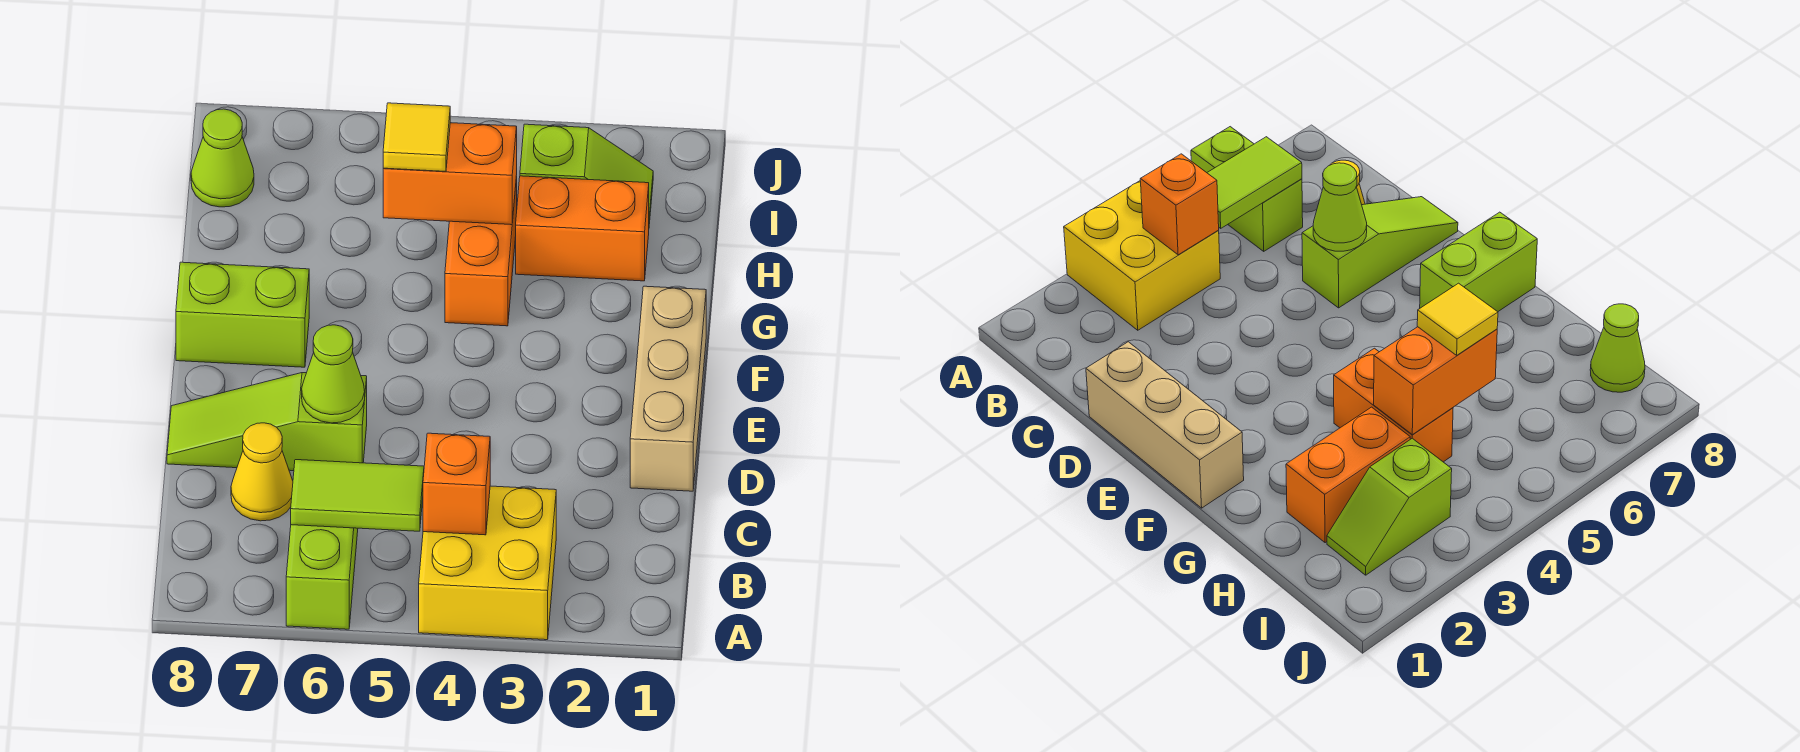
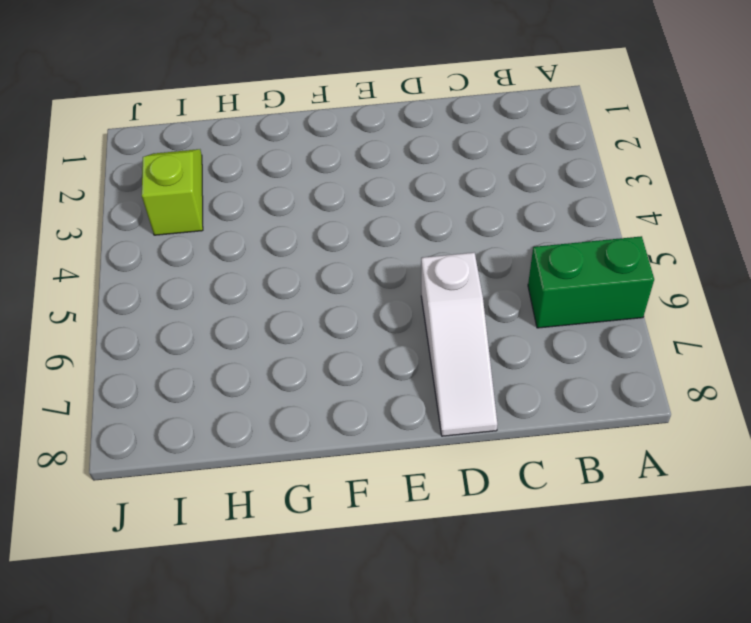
green 1x2 brick [528,236,654,328] -> lime 1x2 brick [286,525,358,629]
white 1x3 slope [421,253,497,436] -> lime 1x3 slope [167,373,367,471]
none -> yellow 2x2 brick [419,486,556,640]
none -> yellow 1x1 cone [231,423,293,521]
none -> tan 1x3 brick [630,286,706,491]

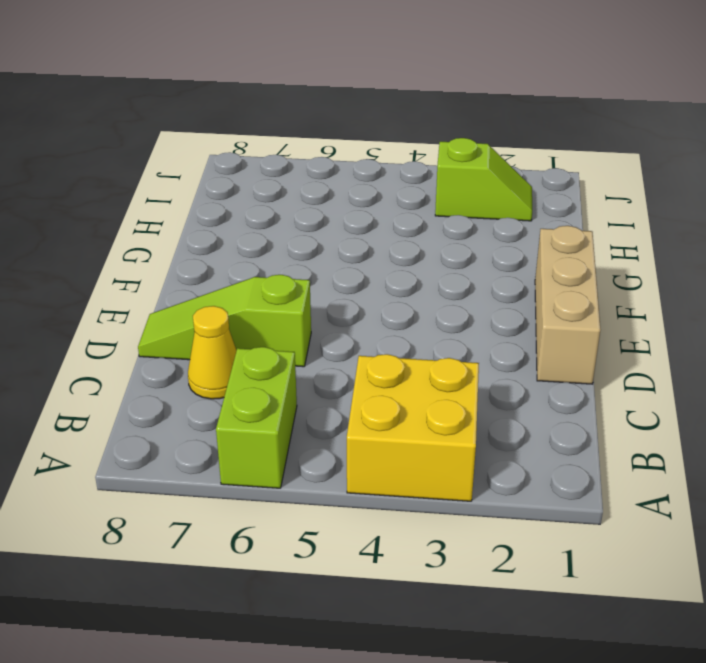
none -> lime 1x2 brick [176,262,309,367]
none -> orange 1x2 brick [445,176,517,326]
none -> orange 1x2 brick [516,176,649,281]

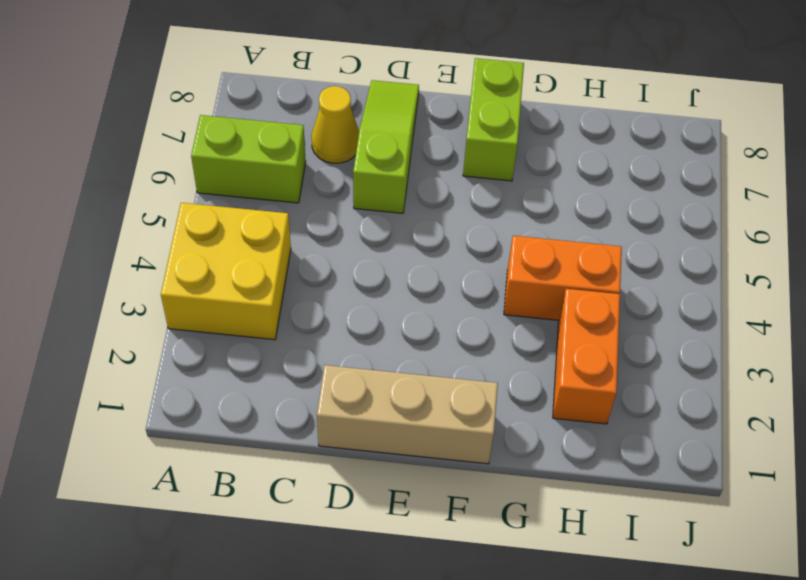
none -> lime 1x2 slope [520,124,653,224]
none -> lime 1x1 cone [191,109,254,207]
none -> orange 1x1 brick [423,433,490,535]

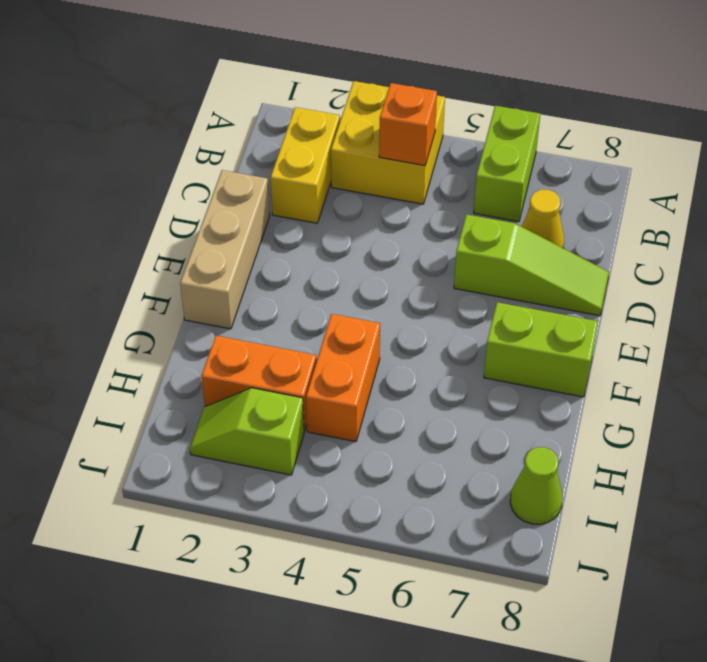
yellow 1x2 brick [271,107,340,223] -> none
none -> lime 1x2 tile [291,460,424,531]
none -> lime 1x1 cone [302,325,365,423]
none -> orange 1x2 brick [383,123,517,225]

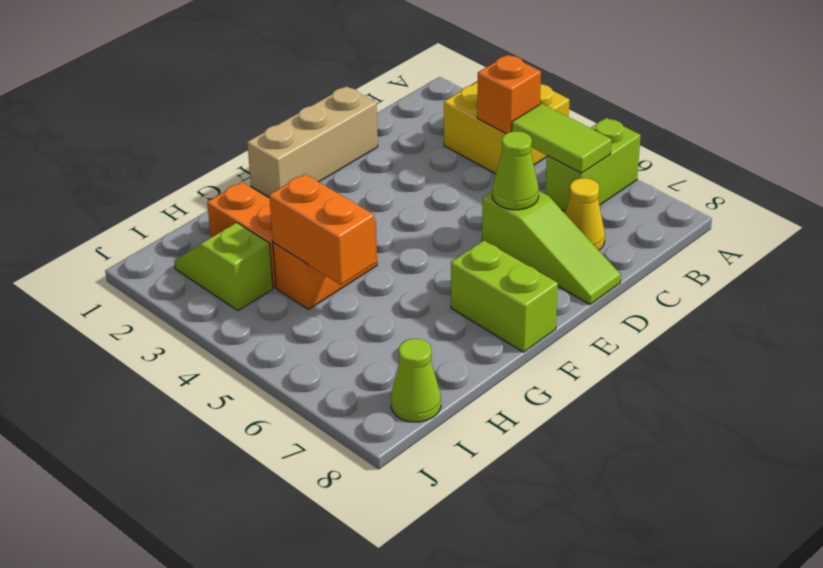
none -> yellow 1x1 tile [383,103,450,171]

